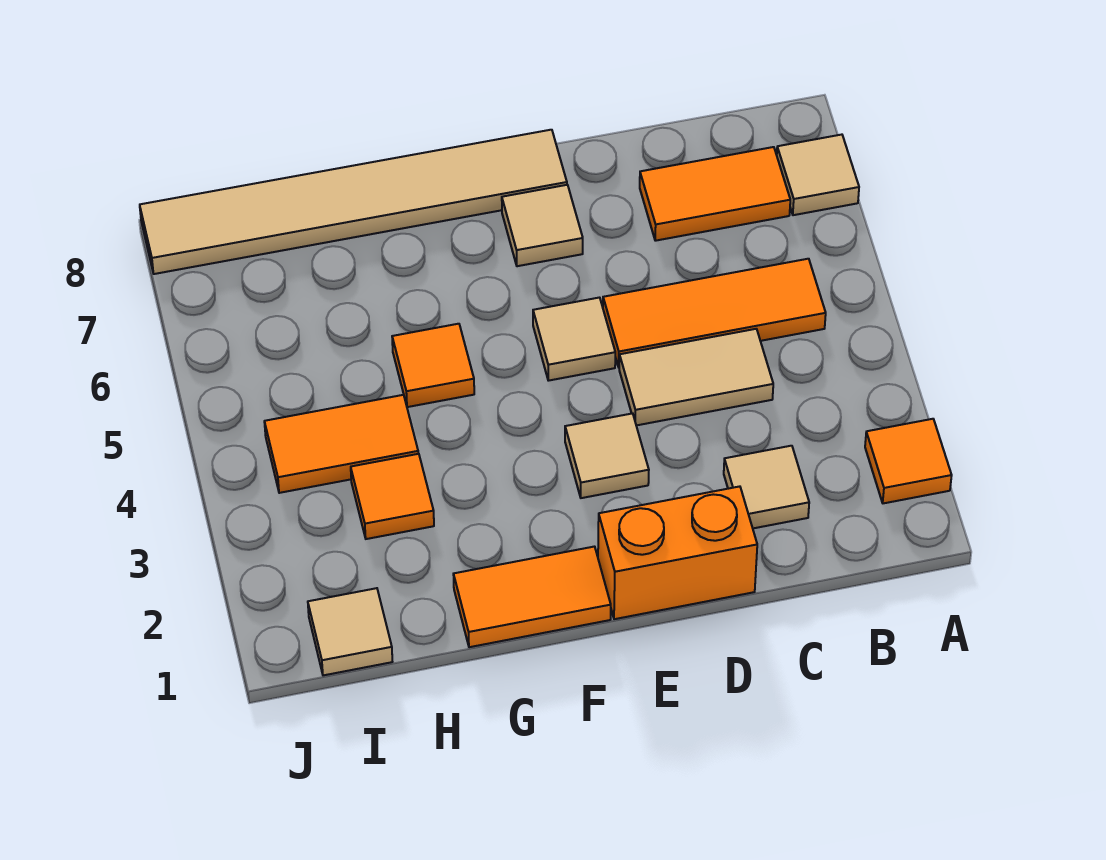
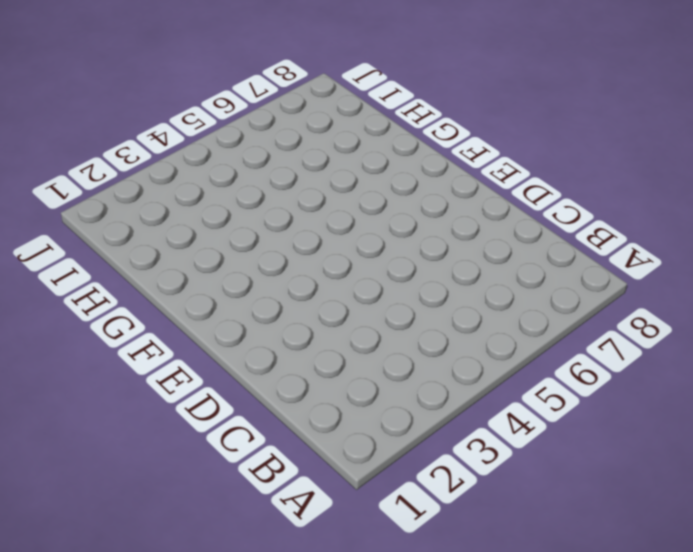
none -> orange 1x1 tile [865,419,952,503]
none -> tan 1x1 tile [777,135,859,215]
none -> orange 1x3 tile [603,259,826,367]

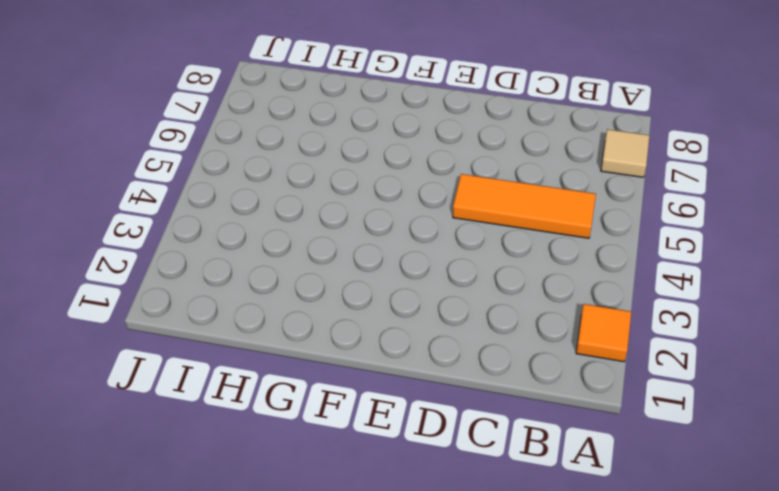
none -> orange 1x2 tile [640,147,790,241]
none -> tan 1x1 tile [724,446,809,528]
none -> tan 1x2 tile [619,329,773,425]

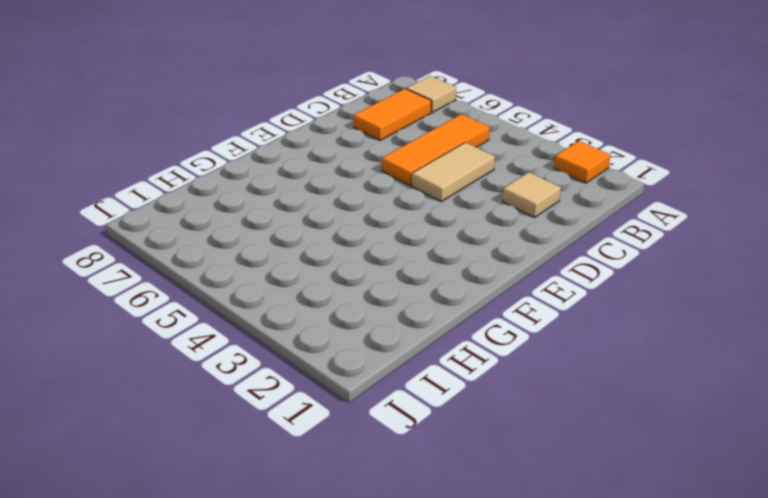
none -> orange 1x2 brick [598,486,757,619]
none -> tan 1x1 tile [565,413,649,498]
none -> tan 1x1 tile [533,298,615,381]

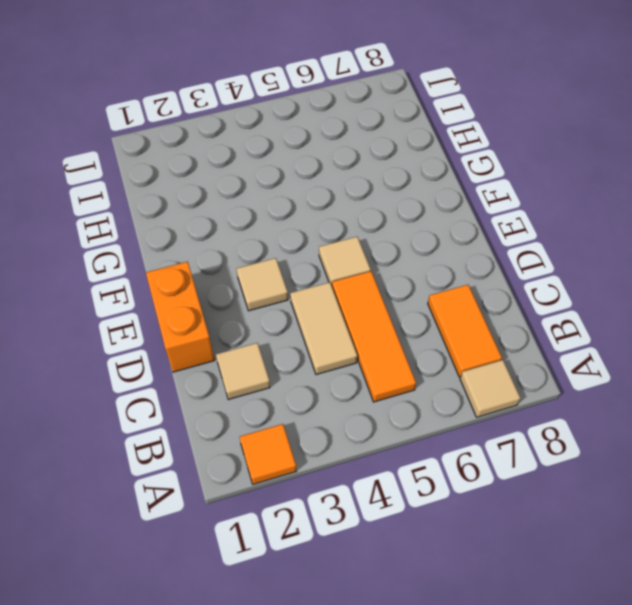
none -> tan 1x1 tile [502,185,583,266]
none -> tan 1x6 tile [140,130,567,274]
none -> orange 1x2 tile [453,547,611,647]

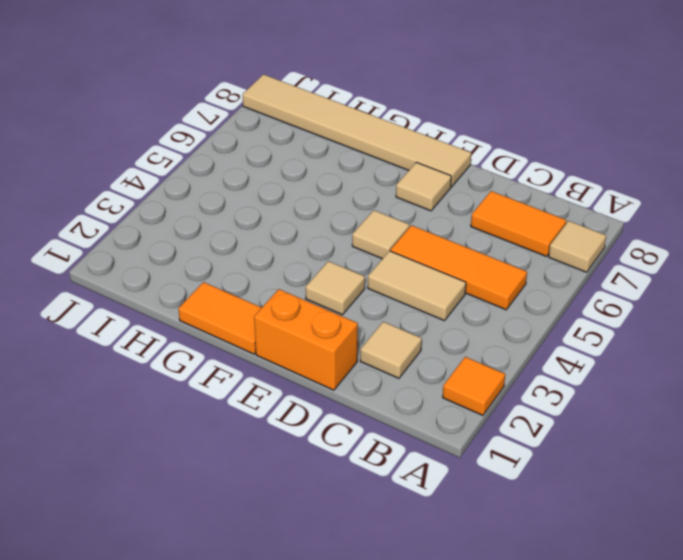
none -> orange 1x1 tile [392,324,474,407]
none -> orange 1x1 tile [351,454,434,539]
none -> orange 1x2 tile [264,395,418,493]

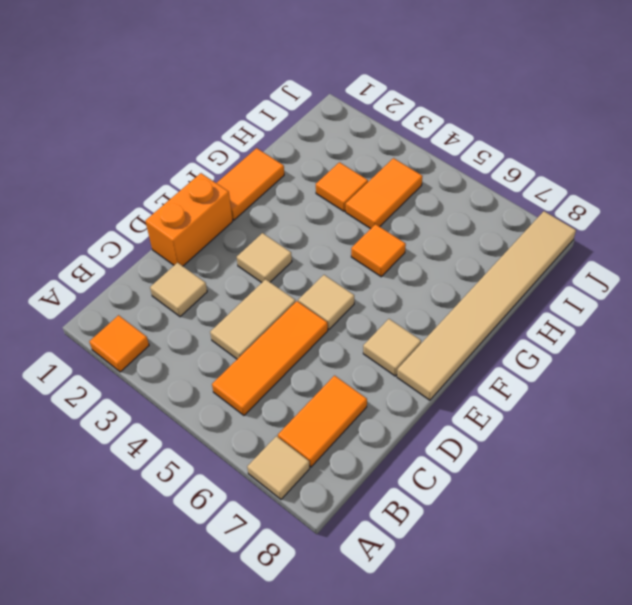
none -> tan 1x1 tile [308,588,392,675]

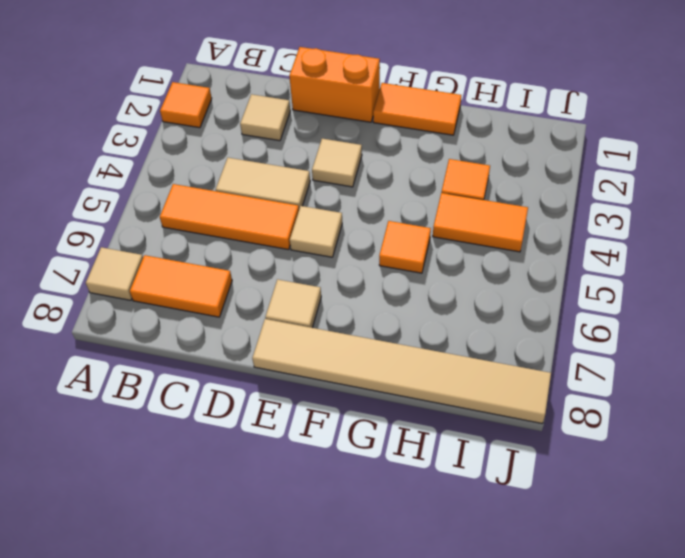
none -> tan 1x1 tile [308,588,392,675]

